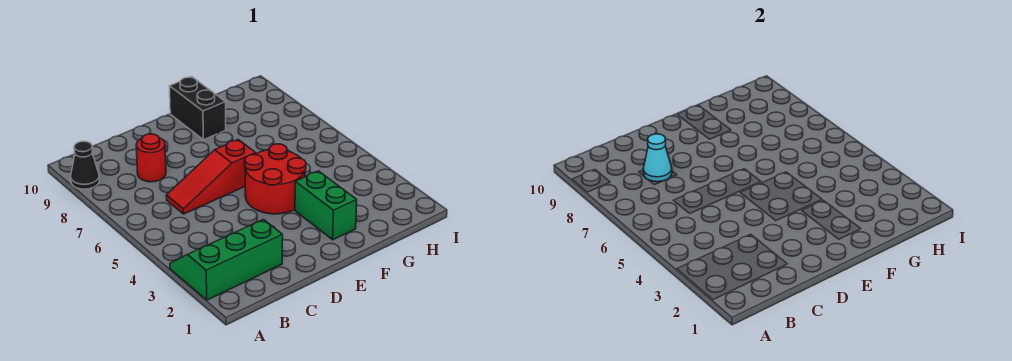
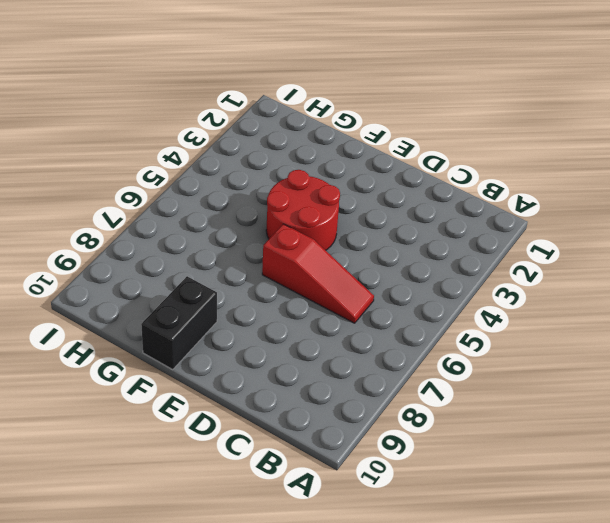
none -> green 2x3 slope [170,219,283,300]
none -> black 1x1 cone [71,141,100,189]

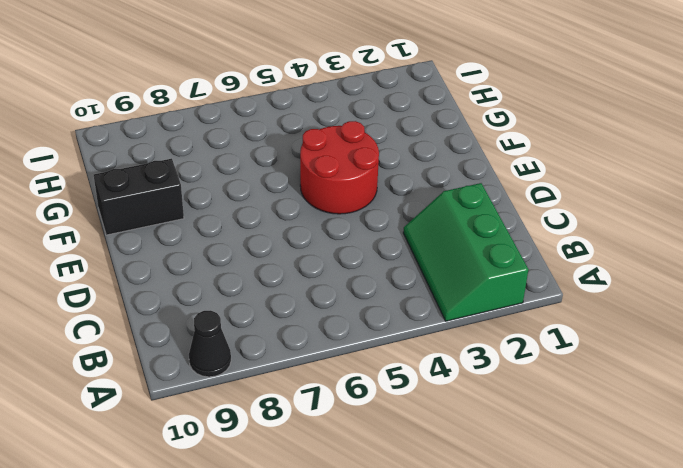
none -> red 1x3 slope [166,140,256,214]
none -> red 1x1 round brick [136,134,166,182]

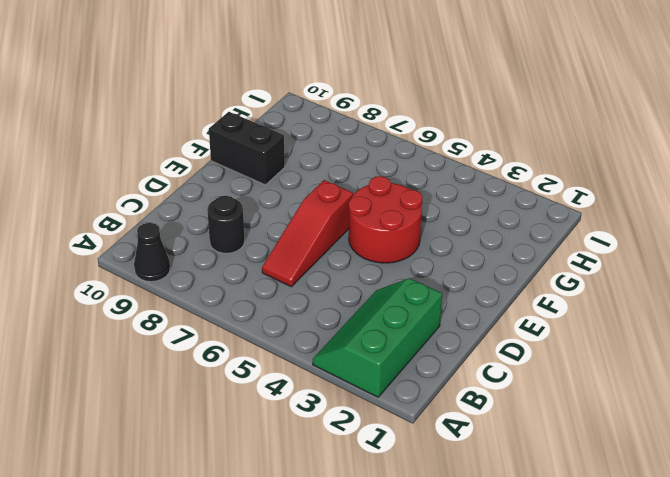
black 1x1 round brick [207,196,245,253] -> red 1x1 round brick [136,134,166,182]
none -> green 1x2 brick [295,171,357,240]
none -> cyan 1x1 cone [643,134,672,182]

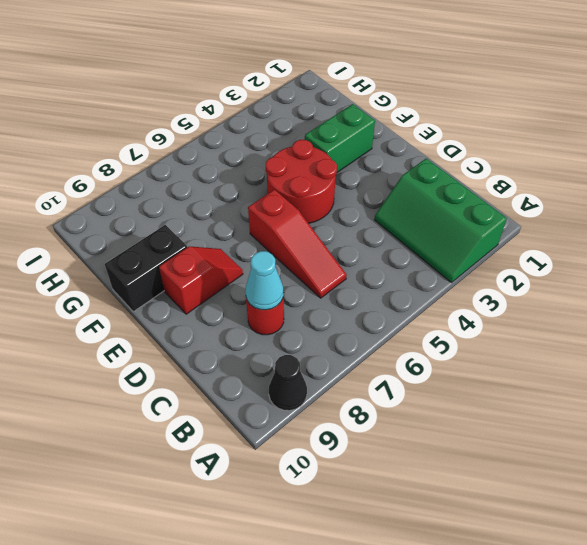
red 1x2 slope [159,246,243,314] -> none

